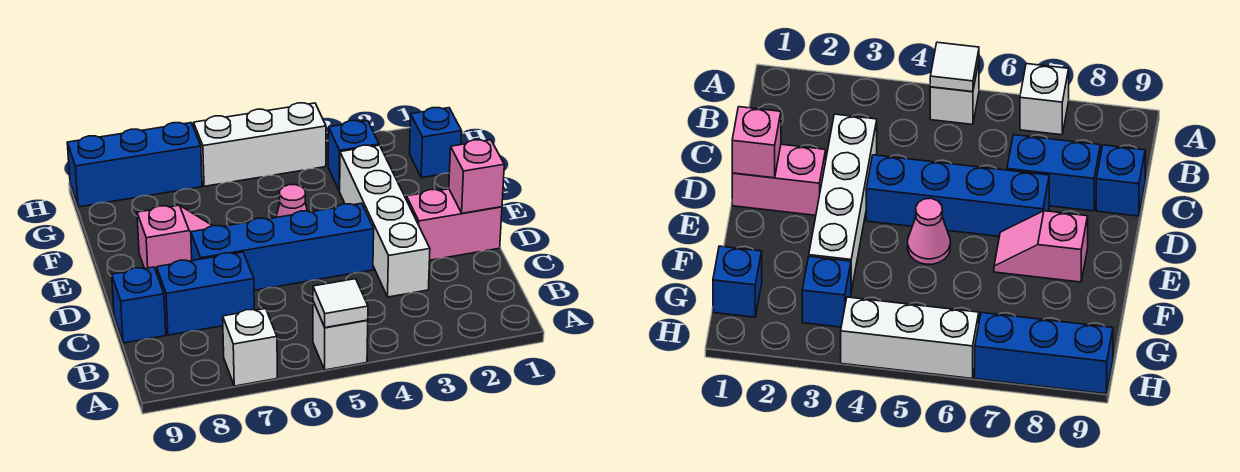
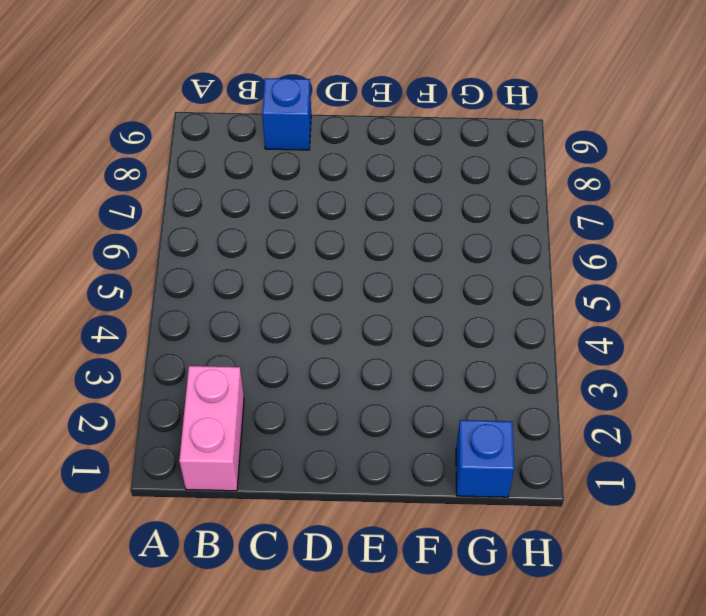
pink 1x2 brick [179,366,244,491] -> pink 1x2 brick moved to [406,189,502,260]
none -> white 1x1 brick [313,301,368,370]
none -> white 1x1 brick [223,309,277,386]
none -> white 1x4 brick [340,145,430,297]

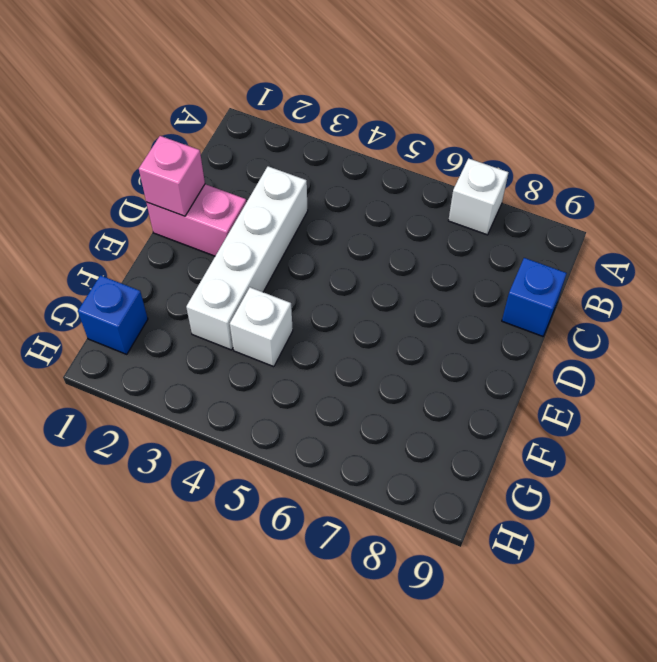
white 1x1 brick [230,287,293,367] -> white 1x1 brick moved to [313,301,368,370]
none -> blue 1x2 brick [157,252,254,335]
none -> blue 1x4 brick [191,203,374,290]
none -> pink 1x1 cone [276,185,307,218]

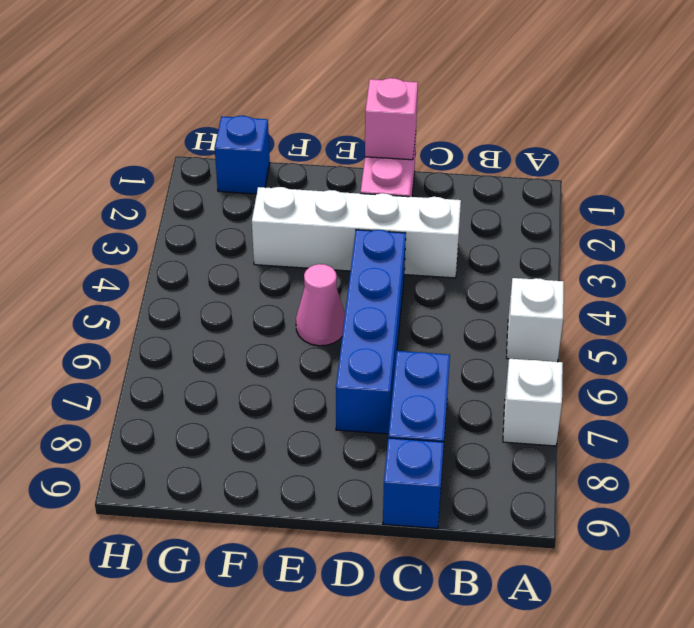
none -> pink 1x2 slope [137,205,212,273]
none -> blue 1x1 brick [328,121,379,191]
none -> white 1x3 brick [194,103,326,186]

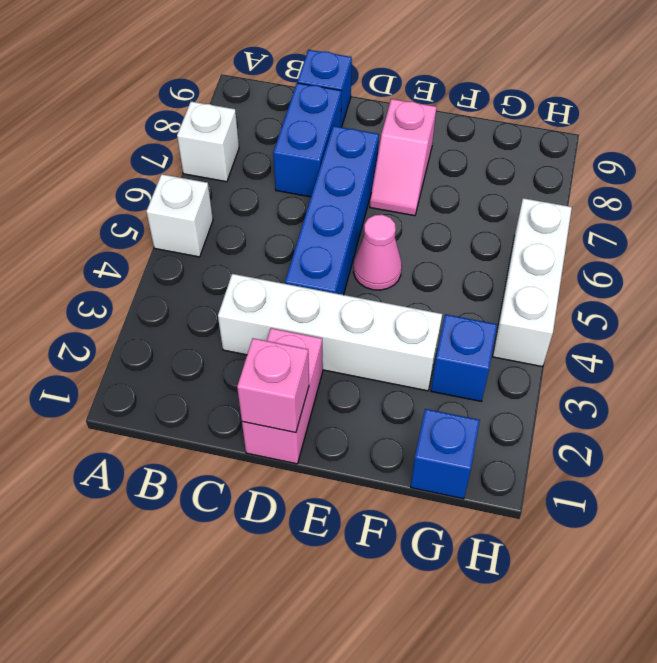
none -> blue 1x3 brick [67,123,202,207]
none -> white 1x1 tile [313,279,368,328]

